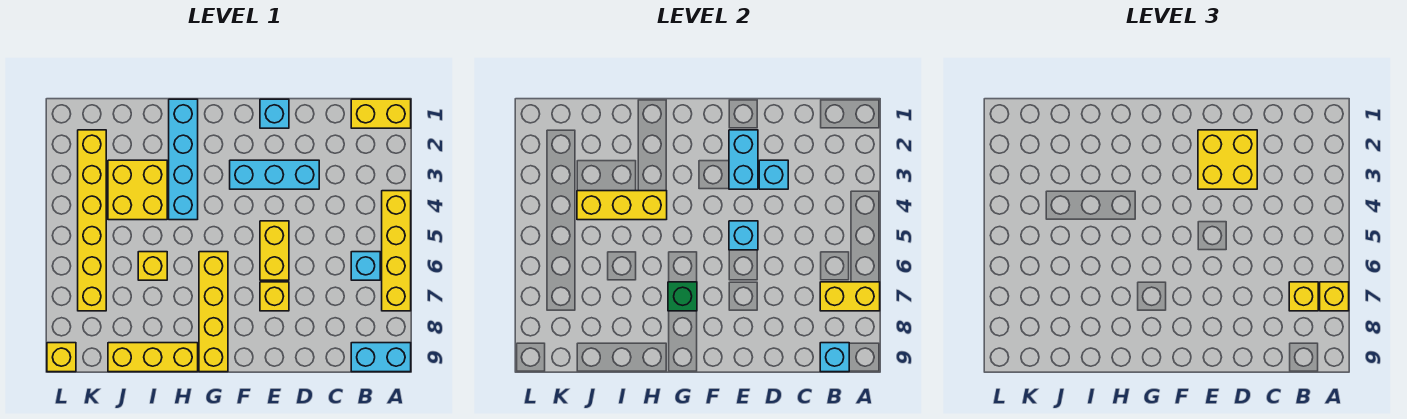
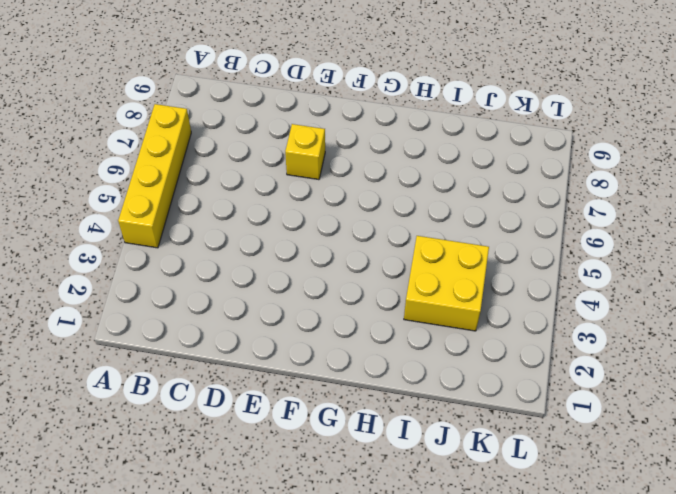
none -> yellow 1x2 brick [351,99,411,128]
none -> cyan 1x2 brick [351,343,411,372]
none -> cyan 1x1 brick [351,252,380,280]

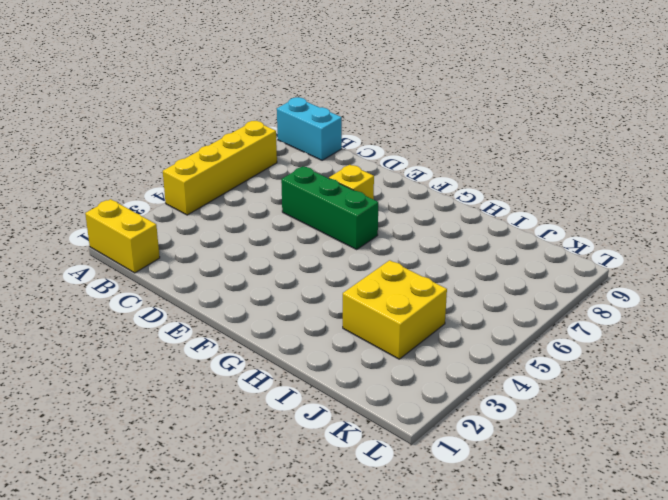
green 1x3 brick [281,167,378,249] -> yellow 1x2 brick [260,221,289,280]
none -> cyan 1x1 brick [351,252,380,280]
none -> cyan 1x3 brick [230,160,319,189]
none -> cyan 1x1 brick [260,99,289,128]

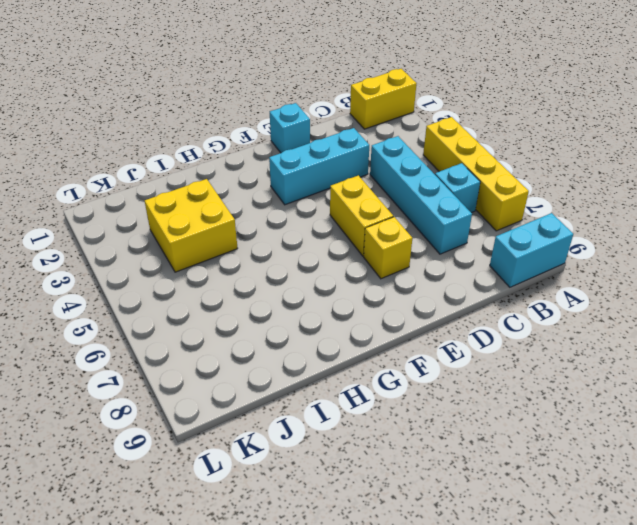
cyan 1x4 brick [370,136,472,254] -> cyan 1x4 brick moved to [169,99,198,220]
none -> yellow 1x4 brick [199,252,228,372]
none -> yellow 1x3 brick [108,343,198,372]
none -> yellow 1x1 brick [138,252,167,280]

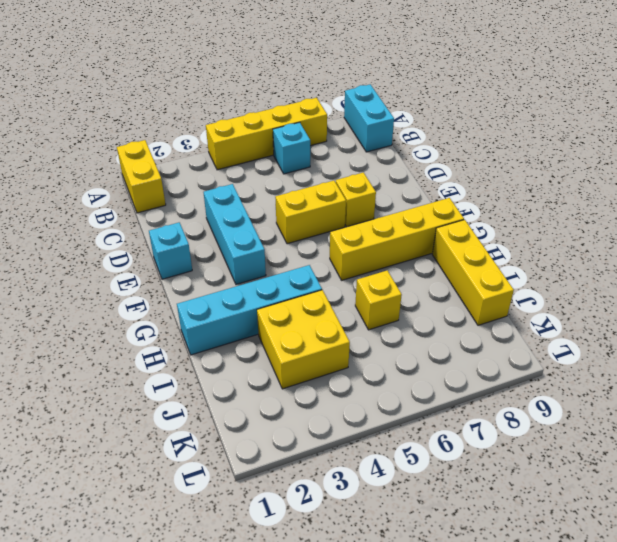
none -> yellow 1x6 brick [78,130,106,311]
none -> yellow 1x1 brick [47,343,76,372]
none -> yellow 1x2 brick [820,282,880,311]

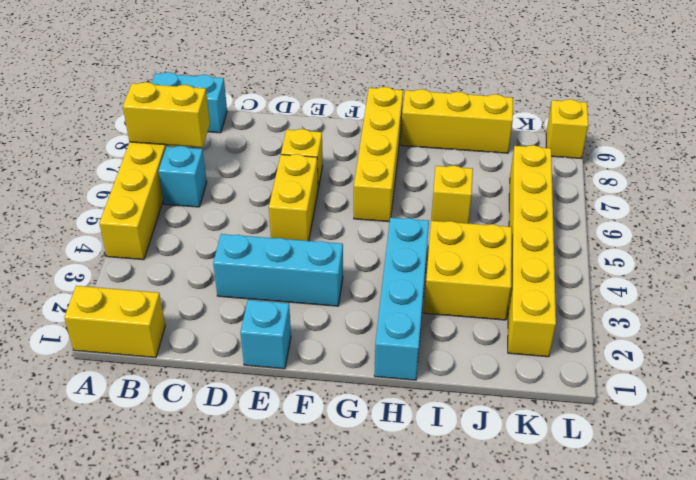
none -> cyan 1x1 brick [820,343,849,372]
none -> cyan 1x1 brick [759,160,788,189]
none -> cyan 1x2 brick [729,130,758,189]

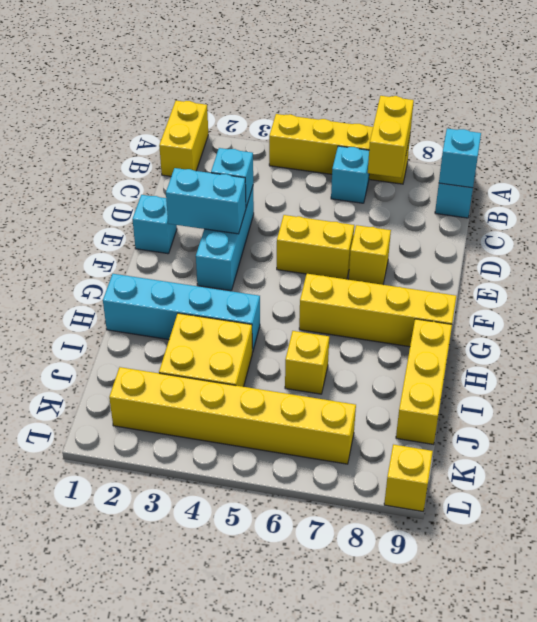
none -> cyan 1x1 brick [729,221,758,250]
none -> green 1x1 brick [668,282,697,311]
none -> yellow 1x3 brick [577,191,667,220]

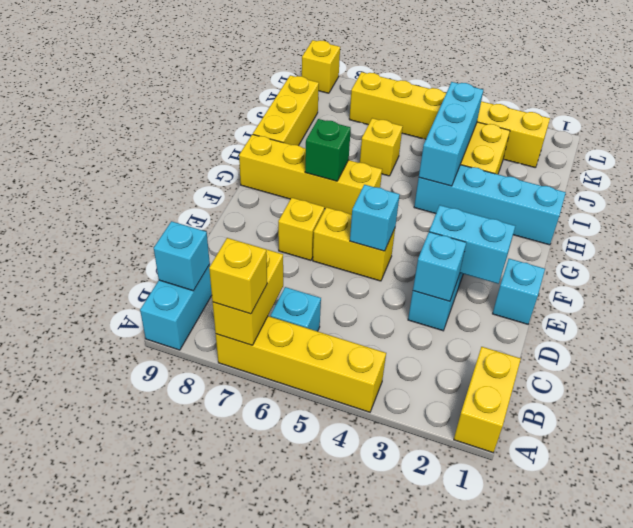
cyan 1x3 brick [419,82,483,186] -> yellow 1x3 brick [577,191,667,220]
none -> yellow 1x1 brick [1289,282,1318,311]
none -> yellow 2x2 brick [1198,130,1257,189]

